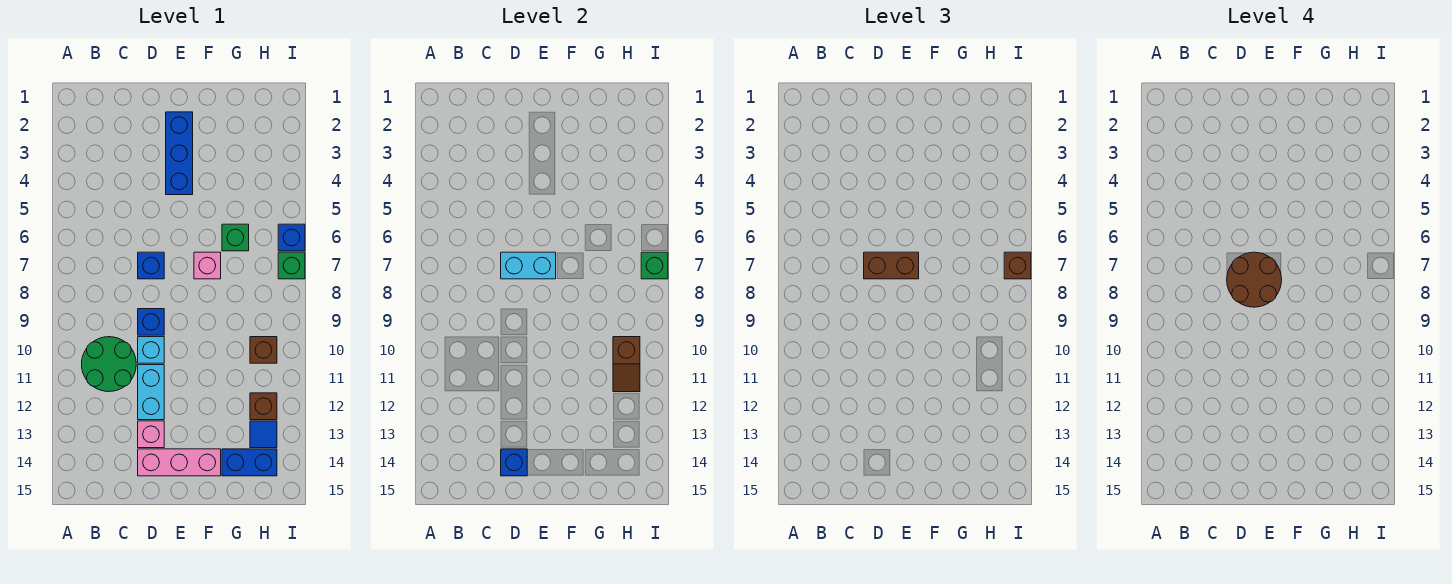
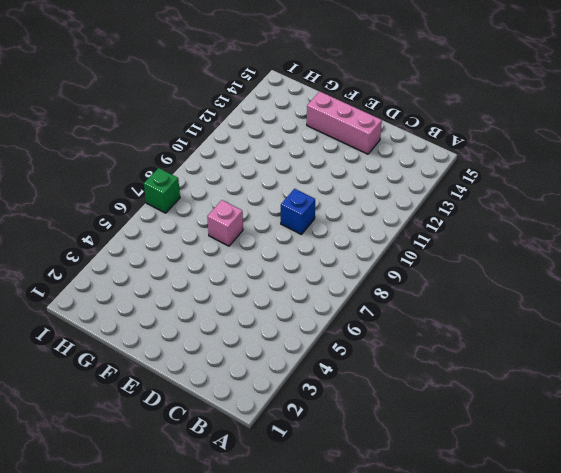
none -> green 2x2 round brick [82,337,136,392]
none -> blue 1x1 brick [138,252,164,279]
none -> cyan 1x1 brick [138,337,164,363]

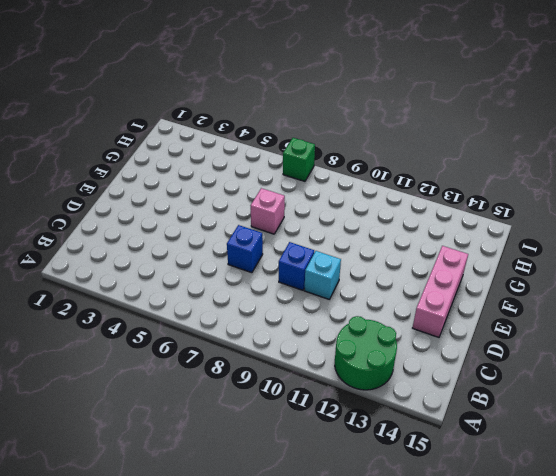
green 2x2 round brick [335,316,397,390] -> green 2x2 round brick moved to [82,337,136,392]
none -> cyan 1x2 brick [138,365,164,420]
none -> pink 1x1 brick [138,421,164,448]
none -> blue 1x3 brick [166,112,193,195]

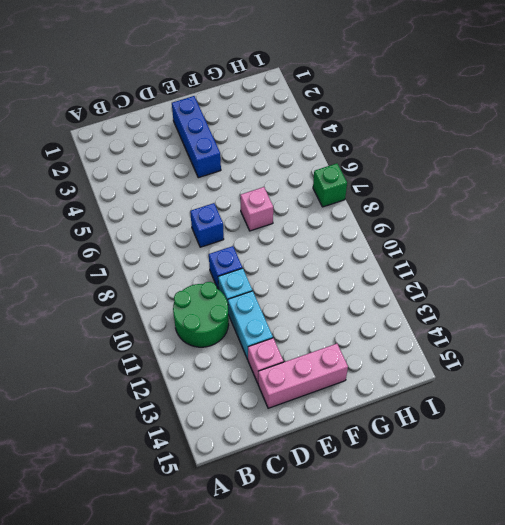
none -> green 1x1 brick [222,224,249,251]
none -> blue 1x2 brick [222,449,277,476]
none -> brown 1x1 brick [250,337,277,363]

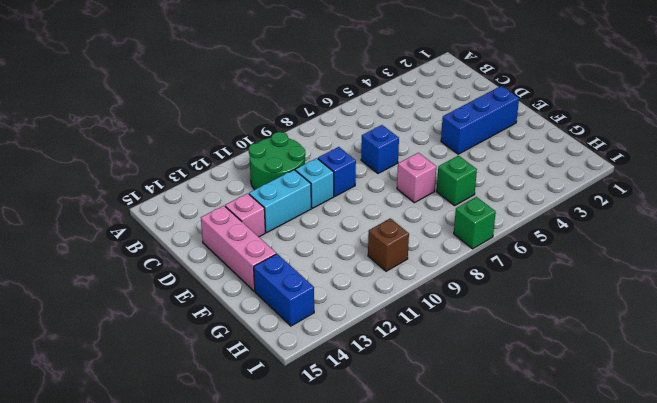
none -> brown 1x1 brick [250,393,277,420]
none -> blue 1x1 tile [250,421,277,448]
none -> blue 1x1 brick [278,224,305,251]

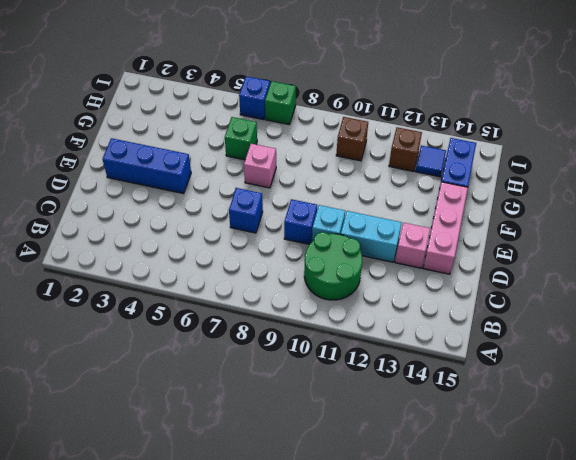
none -> cyan 1x2 brick [501,252,556,279]
none -> blue 1x1 brick [501,449,527,476]
none -> brown 1x2 slope [613,337,640,392]

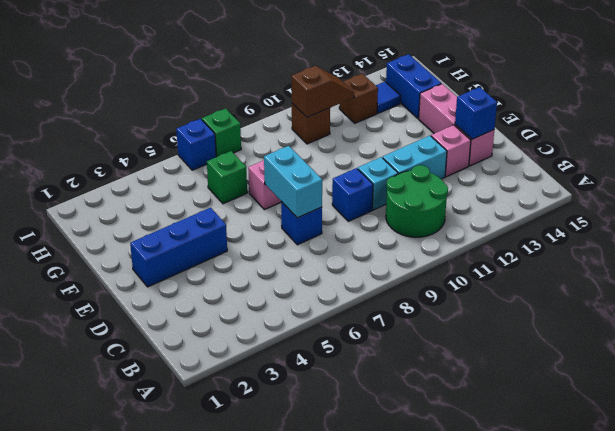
none -> green 1x1 brick [641,252,668,279]
none -> brown 1x2 brick [864,252,919,279]
none -> brown 1x1 brick [1004,252,1031,279]

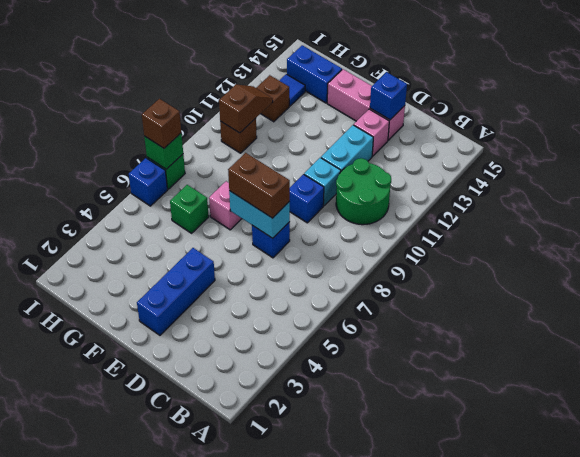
none -> brown 2x2 round brick [1227,252,1282,307]

